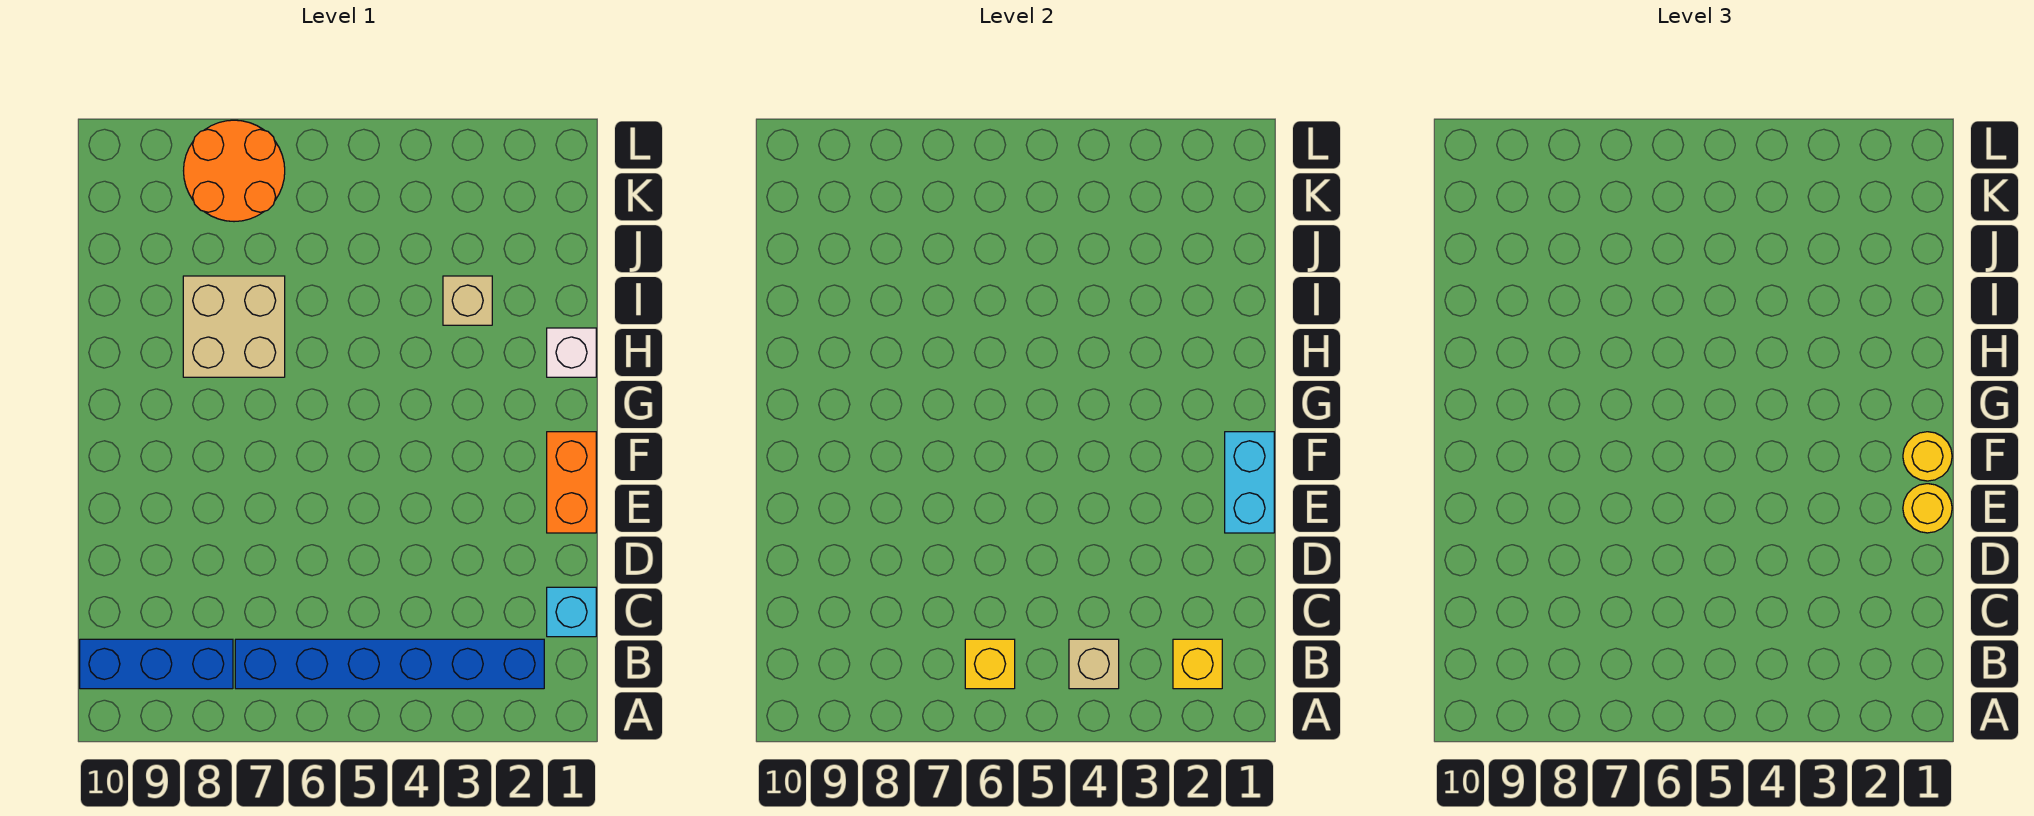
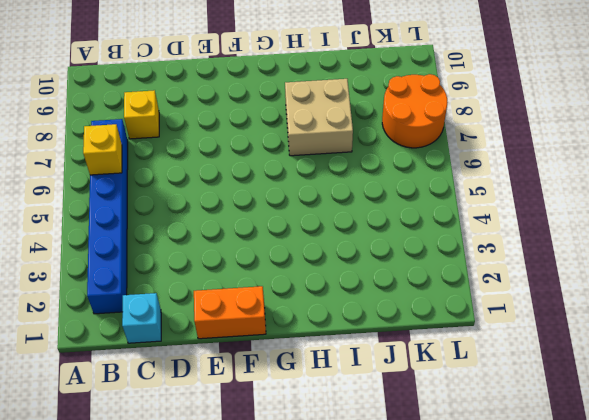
yellow 1x1 brick [124,90,159,139] -> yellow 1x1 brick moved to [1173,639,1222,689]
none -> blue 1x3 brick [80,639,233,689]
none -> white 1x1 brick [547,328,596,377]
none -> tan 1x1 brick [443,276,492,325]

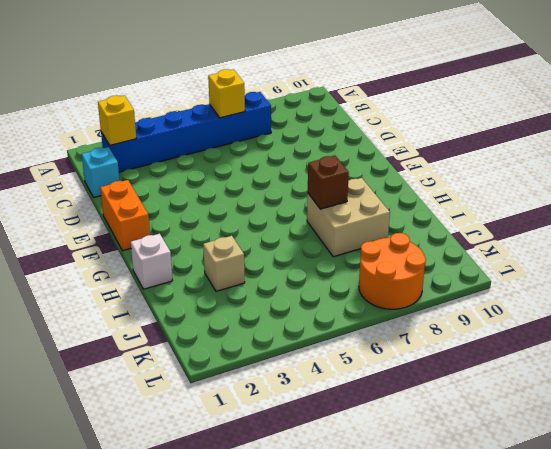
brown 1x1 brick [308,156,349,209] -> none
none -> blue 1x3 brick [80,639,233,689]
none -> tan 1x1 brick [1069,639,1119,689]
none -> cyan 1x2 brick [1225,432,1274,533]

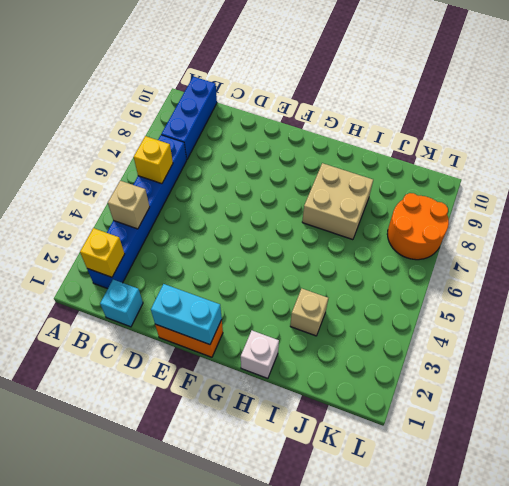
none -> yellow 1x1 round brick [1903,484,1952,533]
none -> yellow 1x1 round brick [1903,432,1952,481]

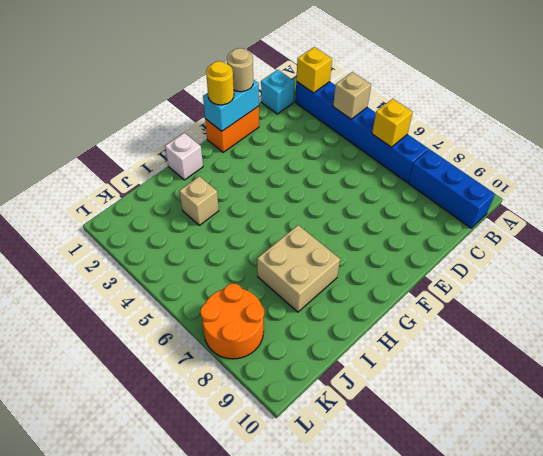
tan 1x1 round brick [227,48,253,92] -> yellow 1x1 round brick [1903,484,1952,533]

